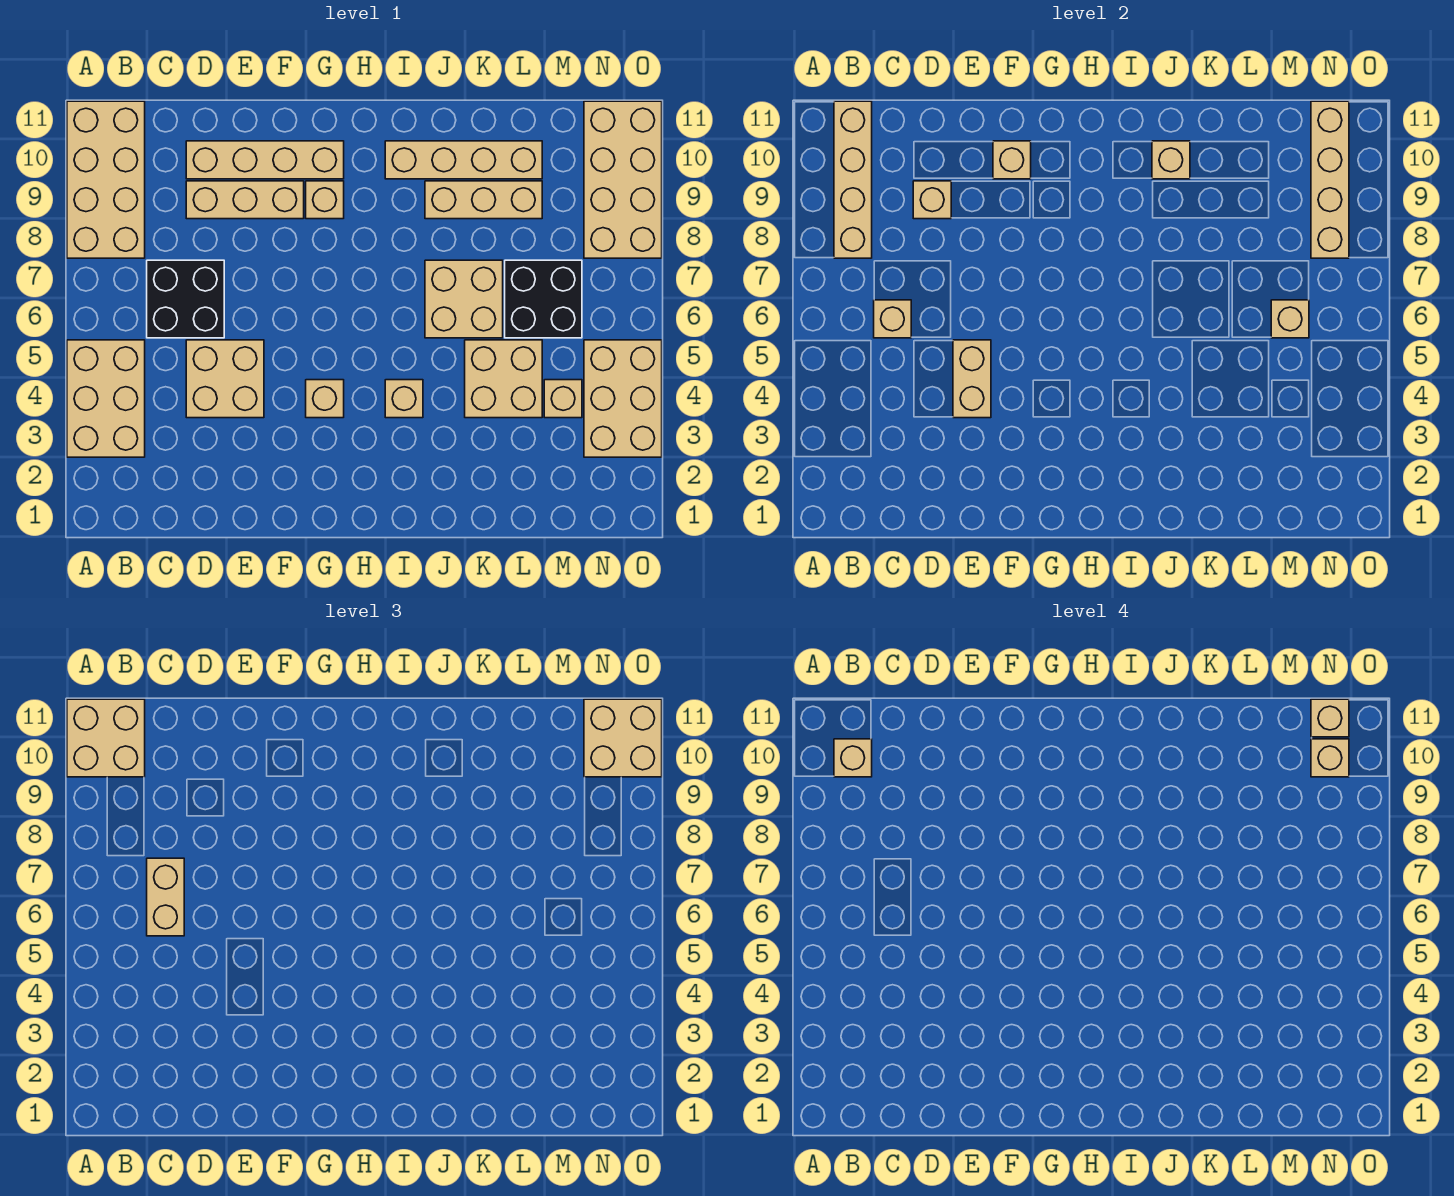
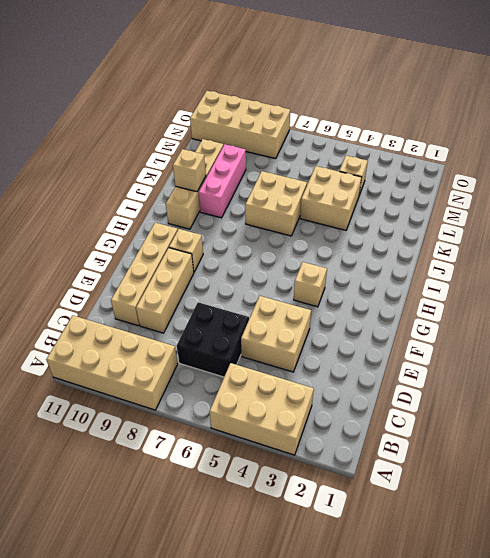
pink 1x3 brick [198,144,246,218] -> tan 1x3 brick [425,181,542,219]
none -> tan 1x1 brick [385,380,423,418]
none -> black 2x2 brick [505,260,582,338]
none -> tan 2x3 brick [584,340,662,457]
none -> tan 1x4 brick [834,101,872,258]

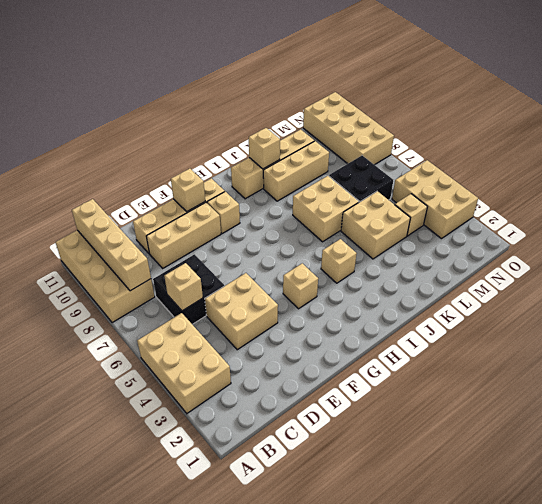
none -> tan 1x1 brick [913,181,951,219]
none -> tan 1x2 brick [953,340,991,418]
none -> tan 1x1 brick [1271,300,1309,338]
none -> tan 1x4 brick [1311,101,1349,258]

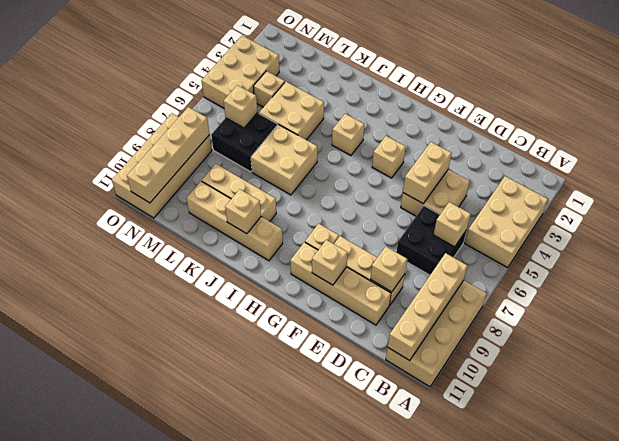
none -> tan 2x2 brick [67,699,145,777]
none -> tan 1x2 brick [147,858,184,936]
none -> tan 2x2 brick [584,699,662,777]
none -> tan 1x1 brick [834,739,872,777]

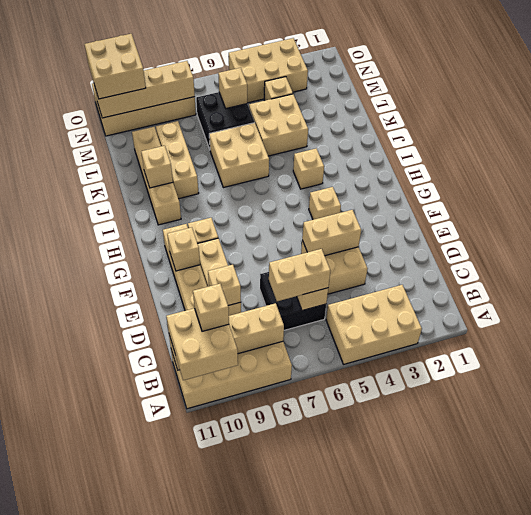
none -> tan 1x1 brick [1311,739,1349,777]
none -> tan 1x1 brick [1311,699,1349,737]

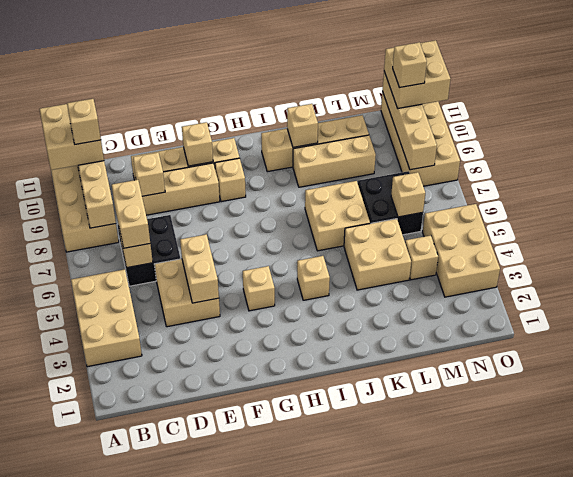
none -> tan 1x1 brick [1311,699,1349,737]

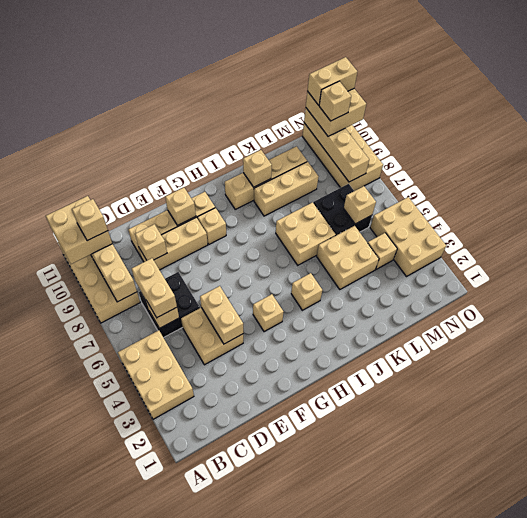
tan 1x2 brick [307,57,357,105] -> tan 1x1 brick [1311,699,1349,737]

